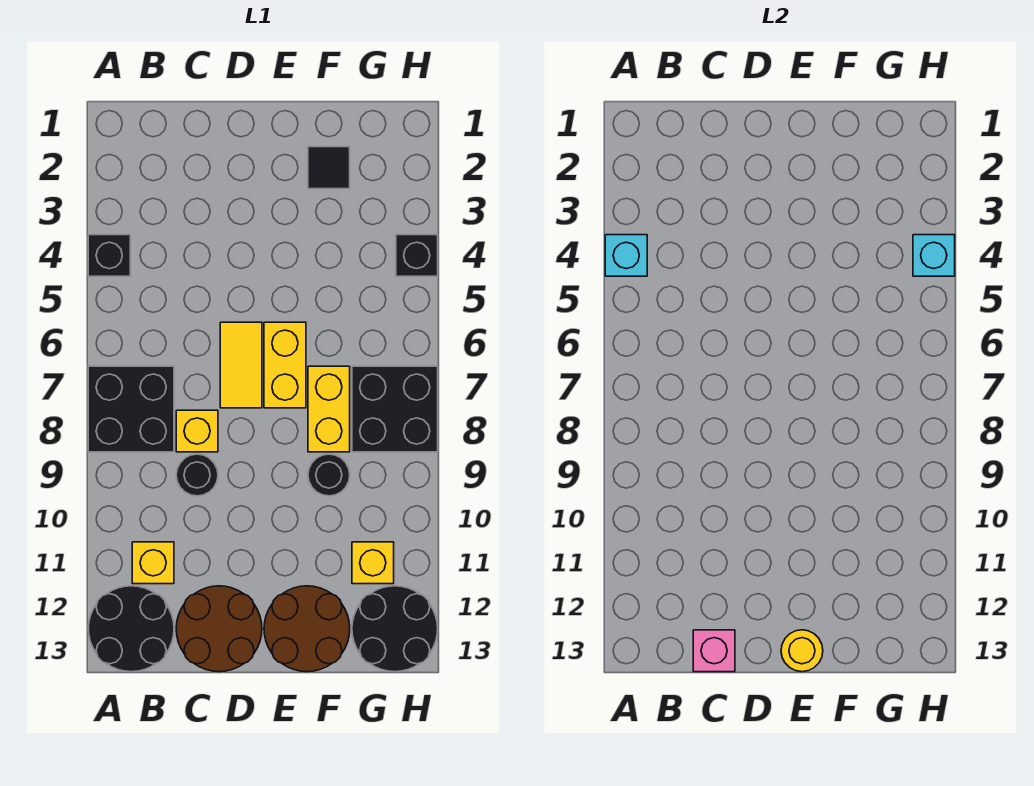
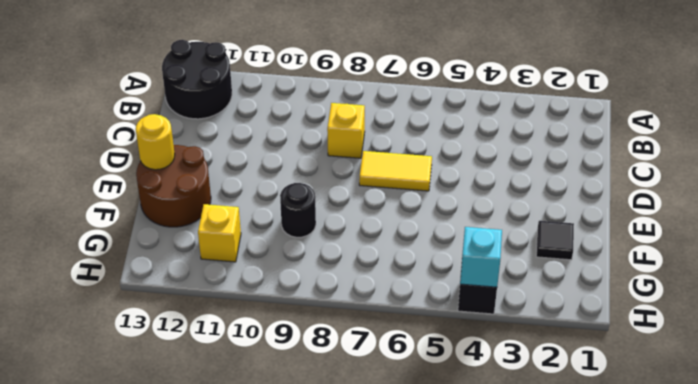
none -> black 1x1 brick [88,235,130,276]
none -> black 2x2 brick [88,366,174,452]
none -> yellow 1x1 brick [132,542,174,584]

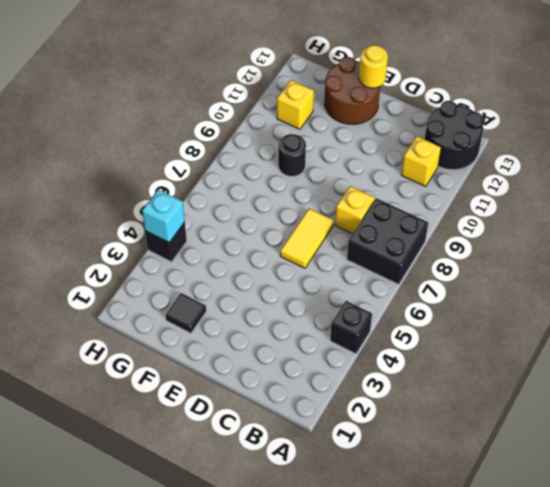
none -> black 1x1 round brick [176,454,218,496]
none -> brown 2x2 round brick [176,586,262,672]
none -> yellow 1x2 brick [264,322,306,408]

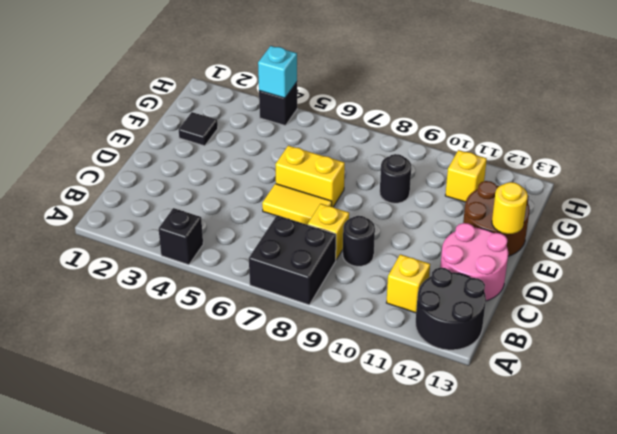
pink 2x2 round brick [440,223,508,301] -> brown 2x2 round brick [176,586,262,672]
none -> yellow 1x2 brick [308,366,350,452]
none -> black 2x2 brick [352,366,438,452]
none -> black 2x2 round brick [352,586,438,672]

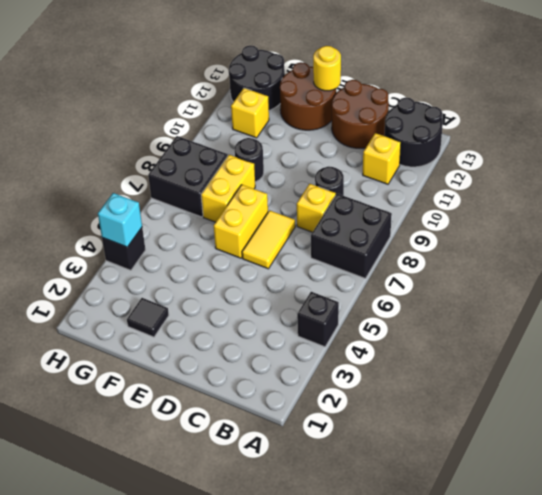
none -> cyan 1x1 brick [605,235,647,276]
none -> pink 1x1 brick [693,630,735,672]

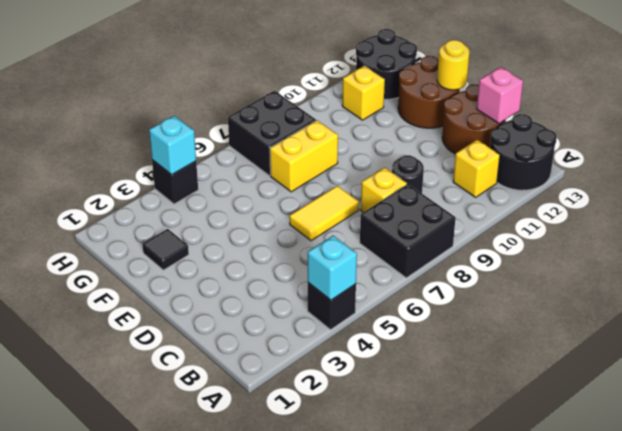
none -> yellow 1x2 brick [264,322,306,408]
none -> black 1x1 round brick [308,454,350,496]

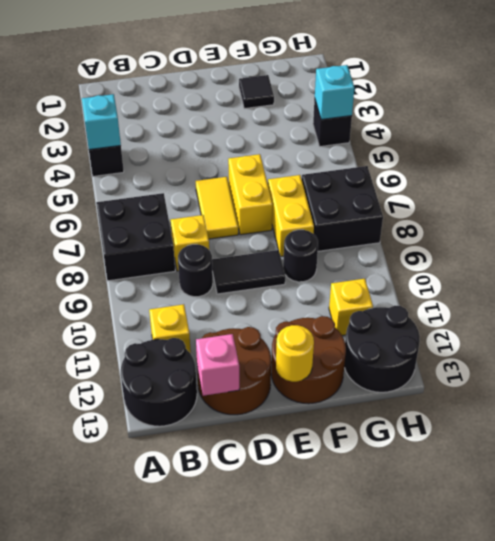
black 1x2 tile [212,250,285,294] -> none

